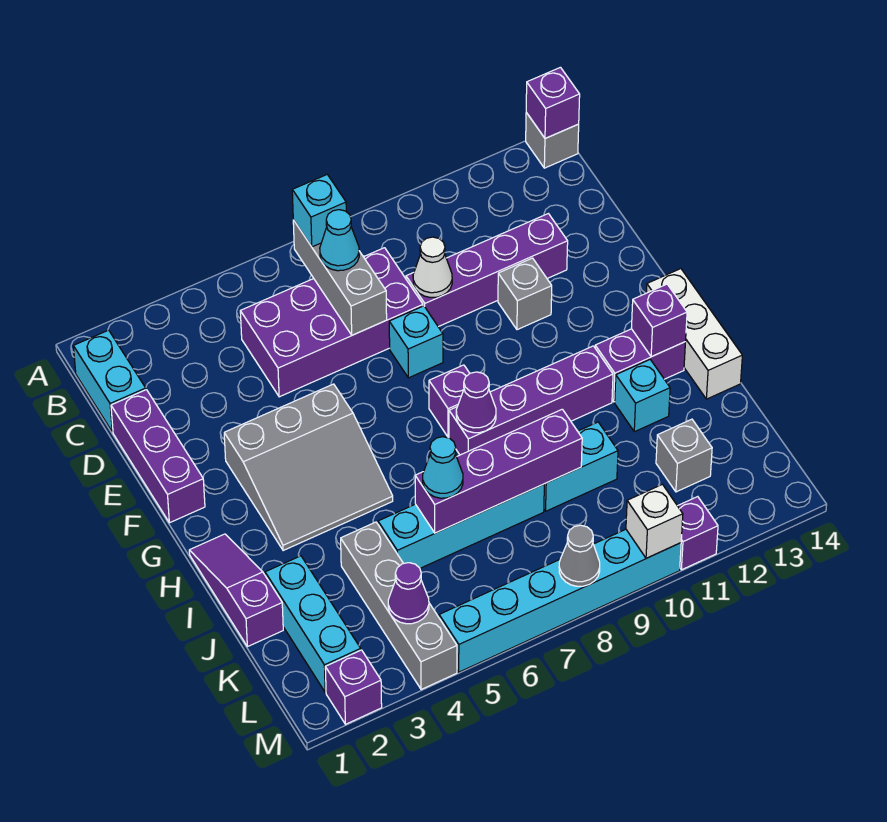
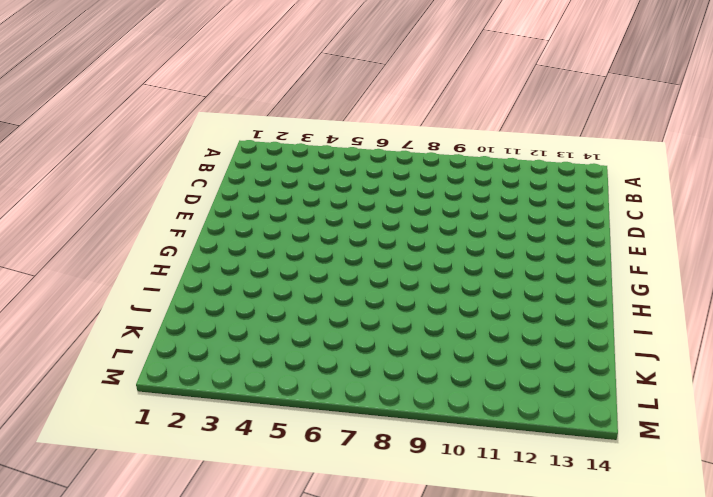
none -> grey 1x1 brick [526,113,579,168]
none -> cyan 1x2 brick [73,330,146,432]
none -> purple 2x4 brick [240,248,423,397]
none -> purple 1x3 brick [111,390,205,523]

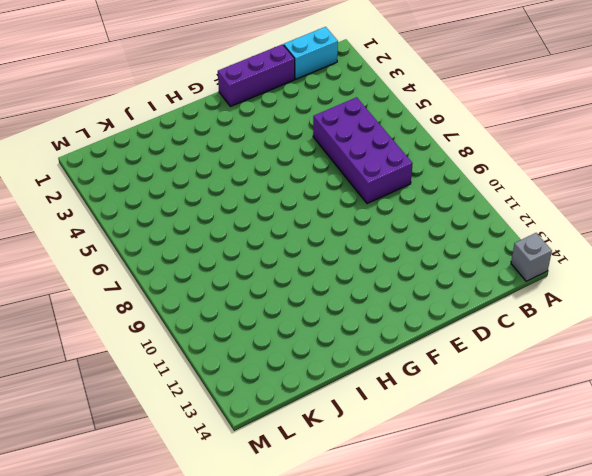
none -> purple 1x4 brick [406,214,568,327]
none -> cyan 1x1 brick [389,306,443,378]
none -> grey 1x1 brick [498,258,552,330]
none -> grey 3x3 slope [224,384,393,551]

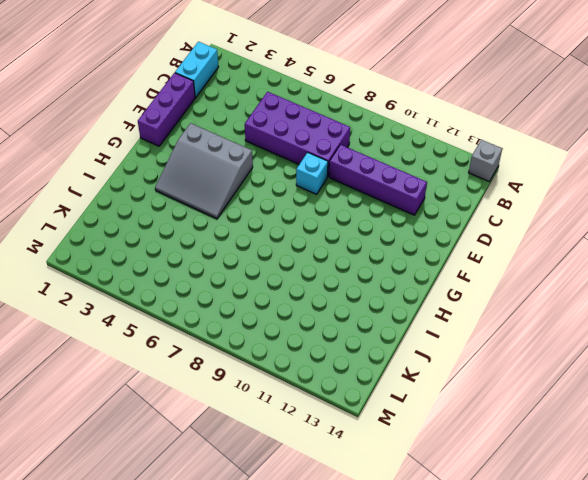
none -> grey 1x1 brick [498,258,552,330]
none -> purple 1x1 brick [429,365,470,437]
none -> white 1x3 brick [646,269,742,399]
none -> purple 1x3 slope [189,534,283,647]

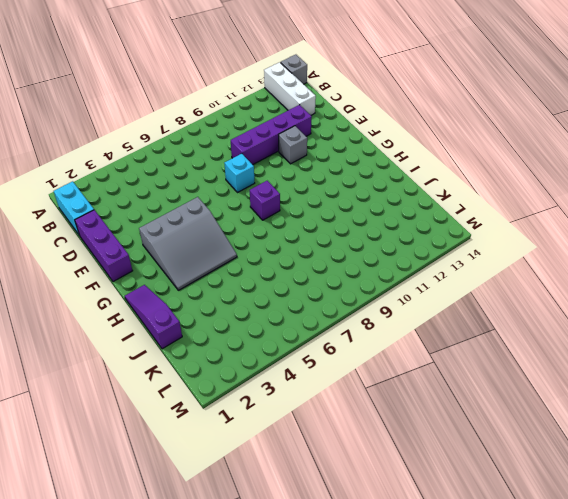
white 1x3 brick [264,62,316,115] -> white 1x3 brick moved to [646,269,742,399]
none -> purple 2x4 brick [240,248,423,397]
none -> purple 1x4 brick [449,346,613,455]
none -> purple 1x2 brick [595,329,685,402]
none -> cyan 1x1 brick [615,360,670,432]

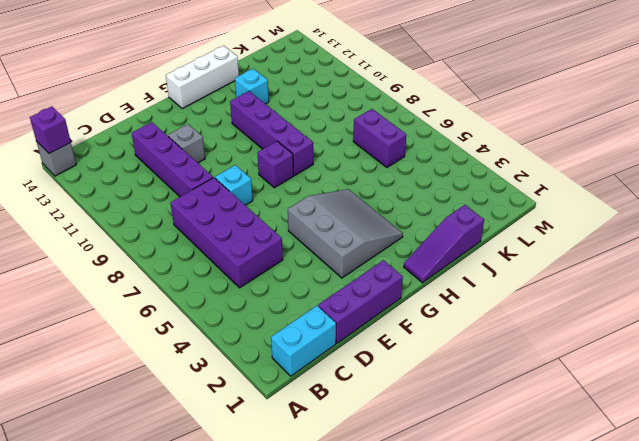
purple 1x2 brick [353,109,406,167] -> purple 1x2 brick moved to [595,329,685,402]
none -> cyan 1x3 brick [265,556,361,692]
none -> grey 1x4 brick [341,522,457,690]
none -> cyan 1x4 brick [378,484,544,568]
none -> cyan 1x2 brick [544,422,618,511]

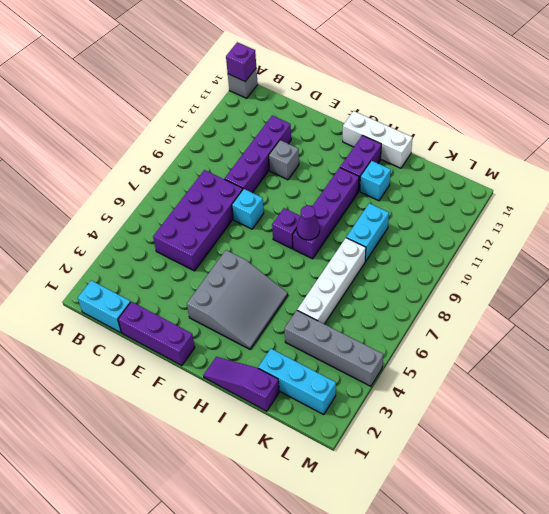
white 1x4 brick [297,238,366,324] -> cyan 1x4 brick [378,484,544,568]
none -> grey 1x1 brick [656,419,712,492]
none -> purple 1x1 brick [325,650,382,724]
none -> cyan 1x6 brick [439,529,681,672]
none -> purple 1x1 brick [678,497,718,570]

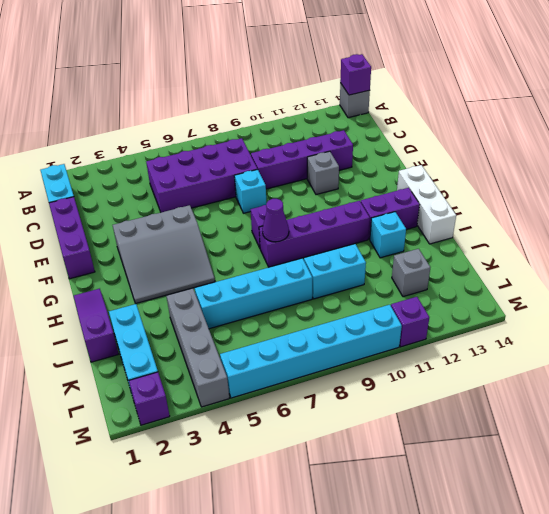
none -> grey 1x3 brick [293,220,387,335]
none -> white 1x1 cone [413,237,452,298]
none -> purple 1x1 brick [631,284,687,357]
none -> purple 1x4 brick [415,409,582,533]

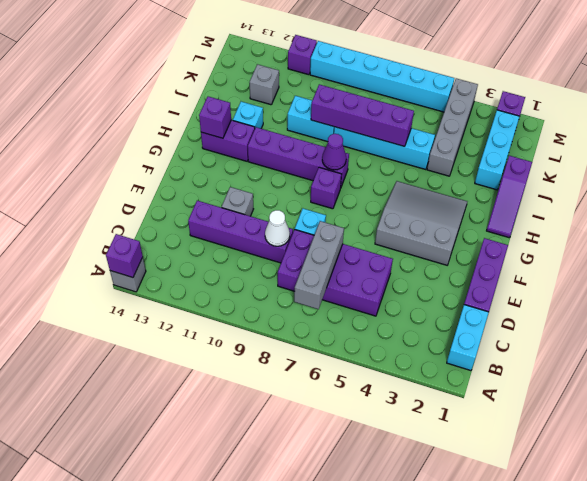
none -> white 1x3 brick [646,269,742,399]
none -> purple 1x1 cone [388,563,429,624]
none -> grey 1x1 cone [559,525,600,586]
none -> white 1x1 brick [626,484,683,558]

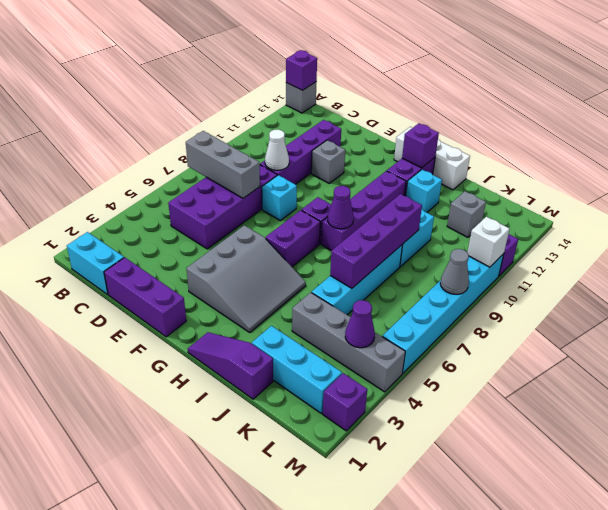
purple 1x2 brick [266,210,320,267] -> none
none -> cyan 1x1 brick [292,175,346,247]
none -> cyan 1x1 cone [320,210,359,271]
none -> cyan 1x1 cone [423,437,463,498]

